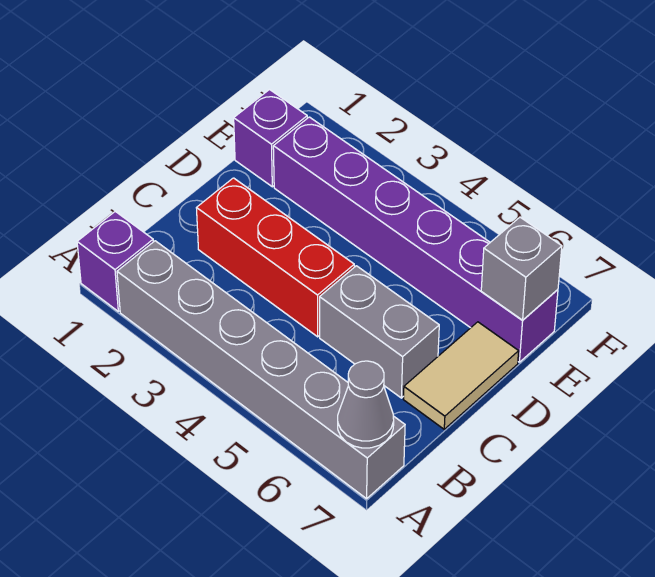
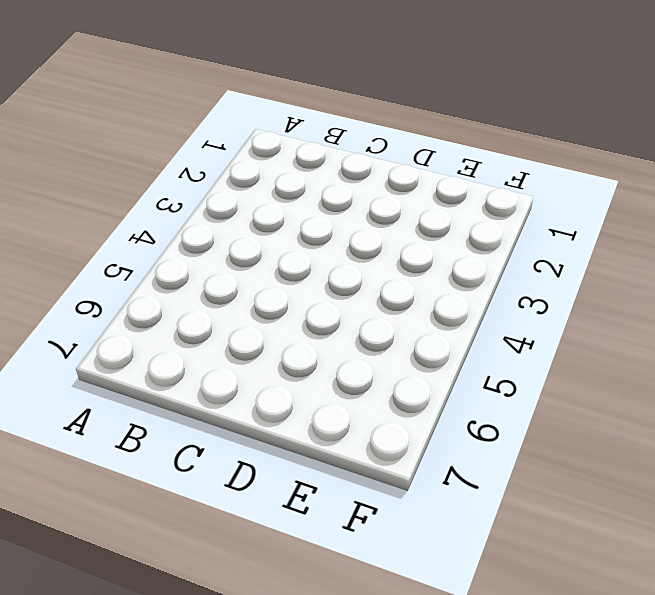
none -> purple 1x1 brick [77,211,153,311]
none -> grey 1x6 brick [117,241,405,499]

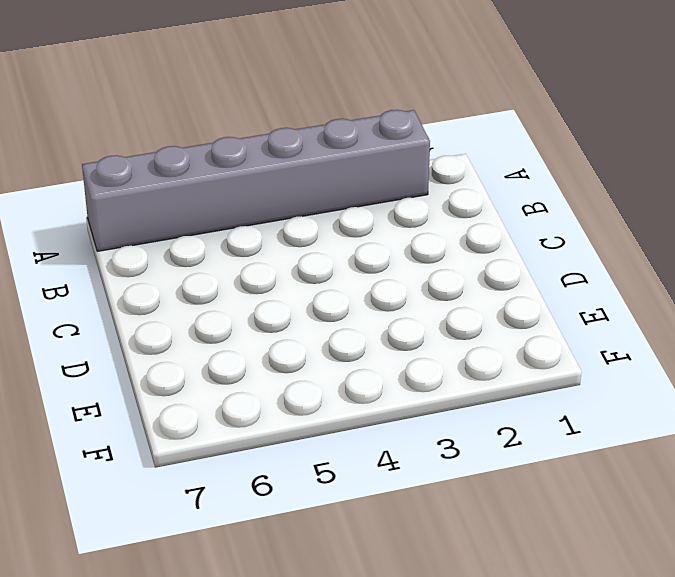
none -> purple 1x1 brick [77,211,153,311]
none -> red 1x3 brick [197,178,354,337]

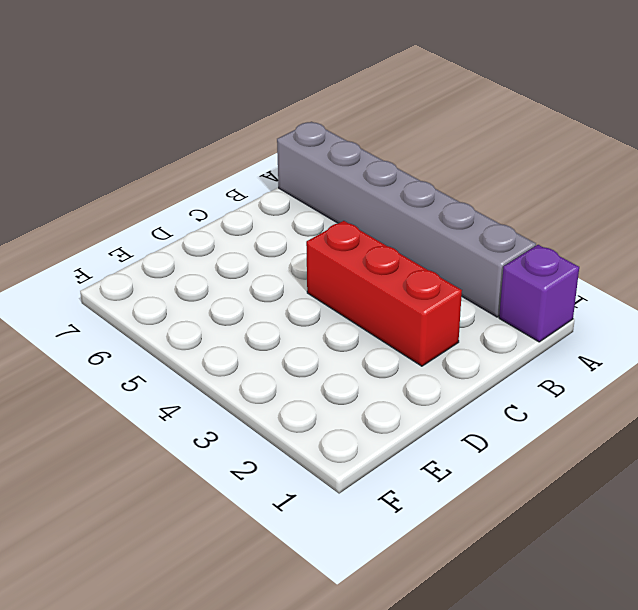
none -> grey 1x2 brick [320,266,439,398]
none -> tan 1x2 tile [404,322,519,429]

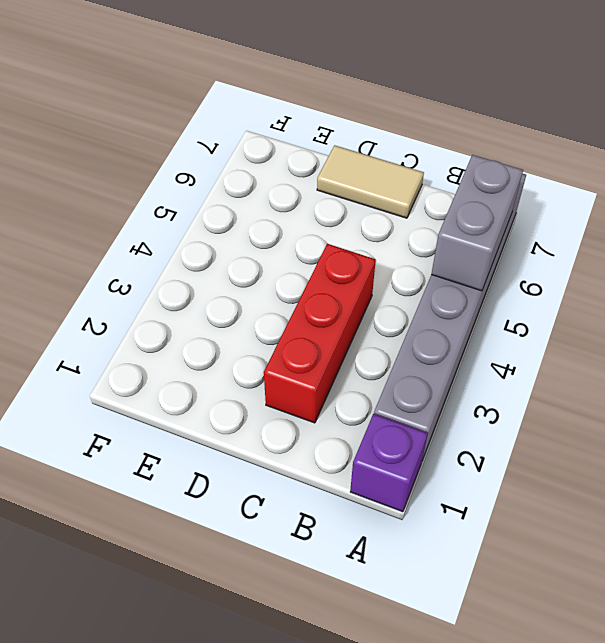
grey 1x2 brick [431,155,523,291] -> grey 1x2 brick moved to [320,266,439,398]
none -> purple 1x1 brick [234,90,307,187]
none -> purple 1x6 brick [273,117,558,362]

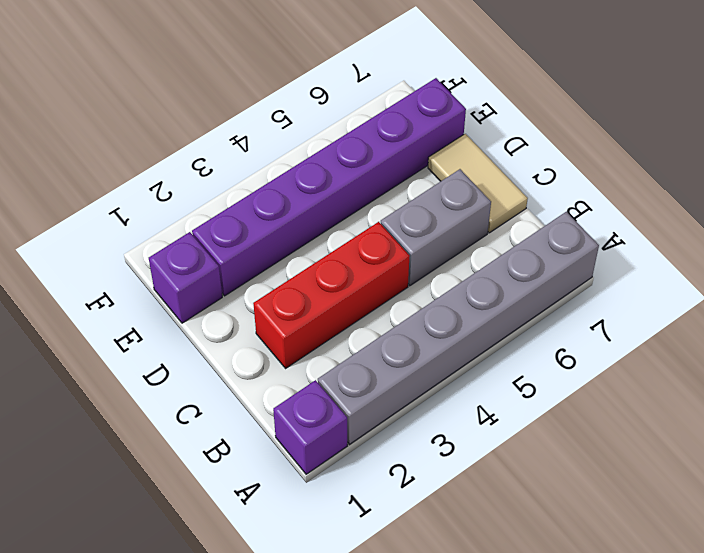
none -> grey 1x1 cone [338,361,394,448]
none -> grey 1x1 brick [481,217,562,320]

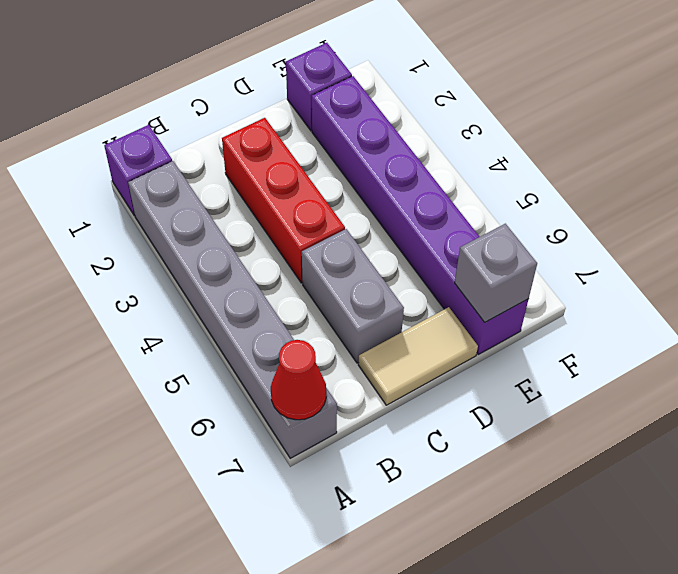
red 1x1 cone [271,340,326,420] -> grey 1x1 cone [338,361,394,448]

